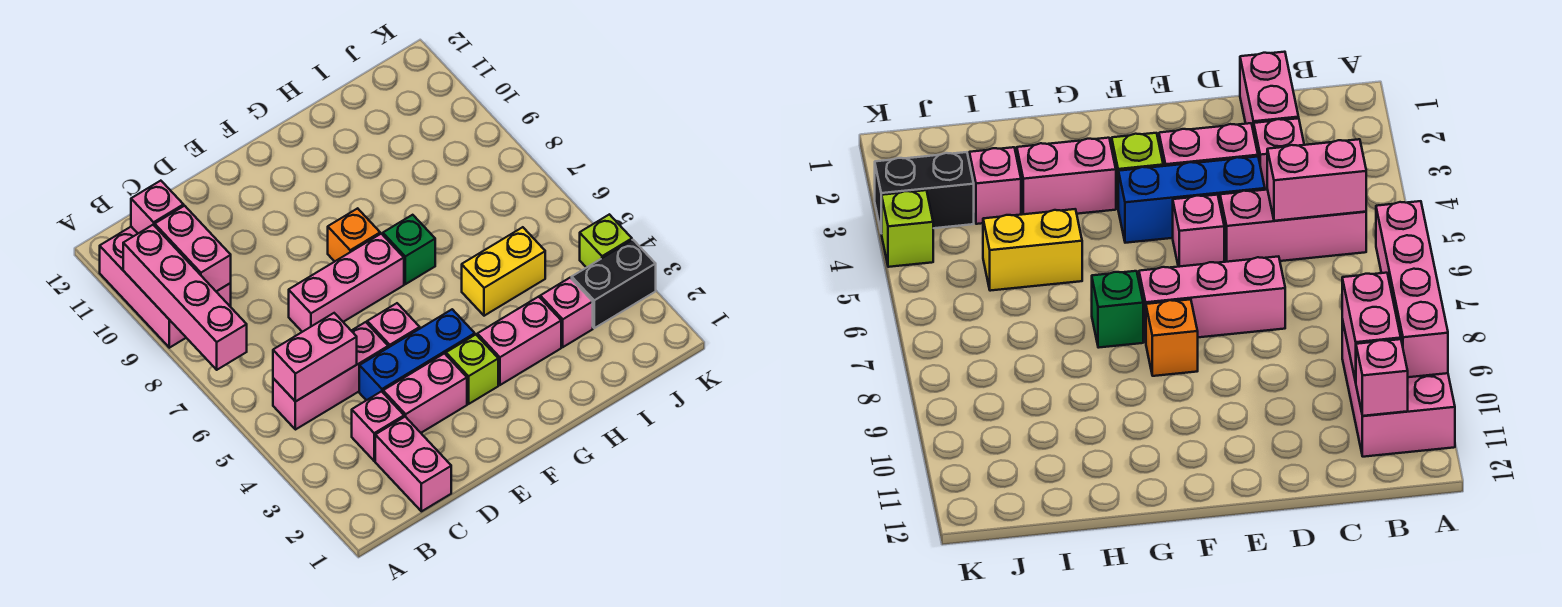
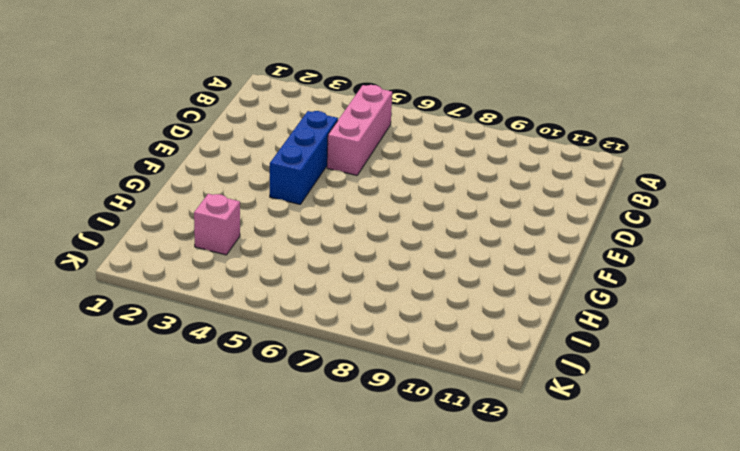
none -> pink 2x3 brick [100,227,231,348]
none -> pink 1x2 brick [375,417,451,511]
none -> pink 1x1 brick [352,392,404,461]

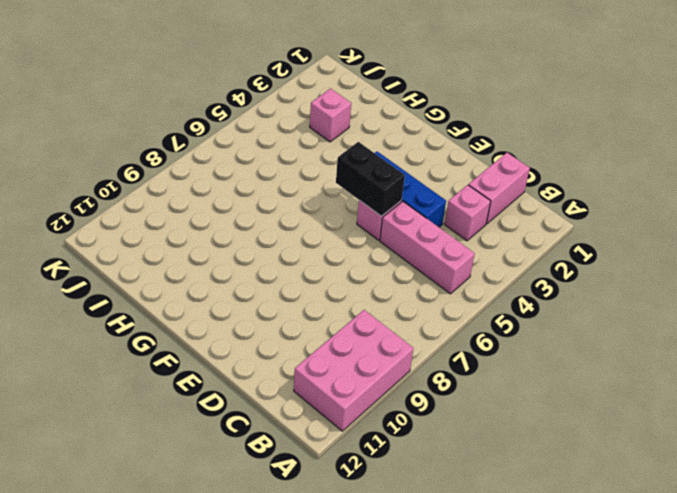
black 1x2 brick [336,142,405,216] -> black 1x2 brick moved to [572,240,656,328]
none -> pink 1x2 brick [383,354,467,433]
none -> pink 1x3 brick [289,234,404,332]
none -> lime 1x1 brick [446,335,498,404]

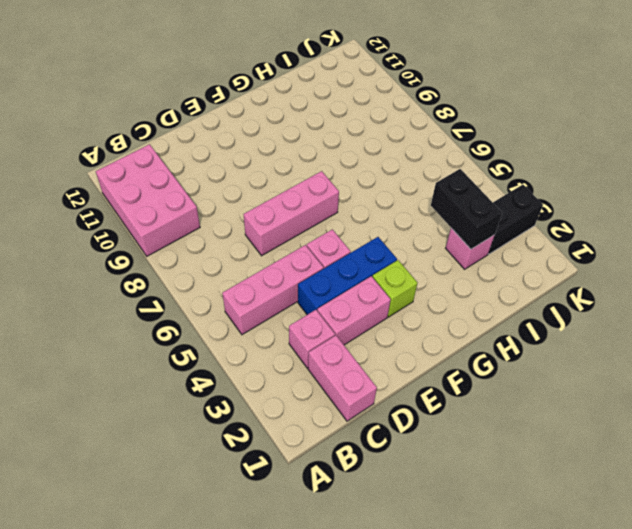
black 1x2 brick [431,169,502,249] -> none
none -> orange 1x1 brick [328,208,380,261]
none -> pink 1x2 brick [477,297,561,385]
none -> green 1x1 brick [383,215,435,284]

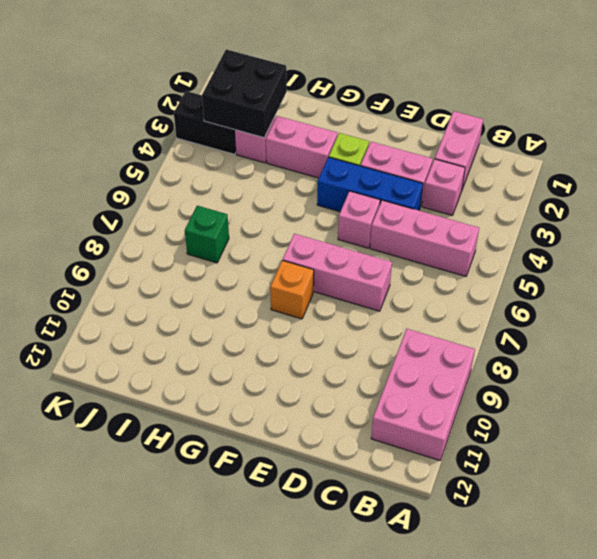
black 2x2 brick [202,49,287,138] -> none
green 1x1 brick [185,206,229,263] -> green 1x1 brick moved to [383,215,435,284]
none -> yellow 1x2 brick [462,227,545,316]
none -> lime 1x1 brick [580,214,632,268]
none -> pink 1x4 brick [123,225,247,370]

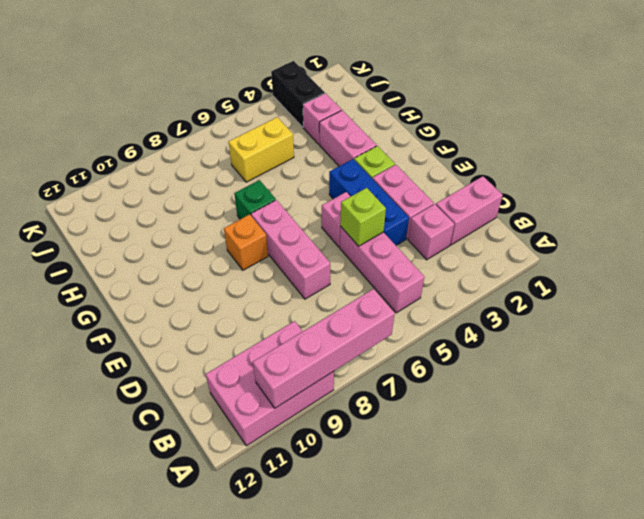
lime 1x1 brick [340,188,386,246] -> lime 1x1 brick moved to [580,214,632,268]
yellow 1x2 brick [229,117,294,182] -> yellow 1x2 brick turned to [462,227,545,316]
none -> pink 1x2 brick [273,313,357,402]
none -> pink 1x2 brick [155,206,231,291]
none -> pink 1x1 brick [131,181,184,233]

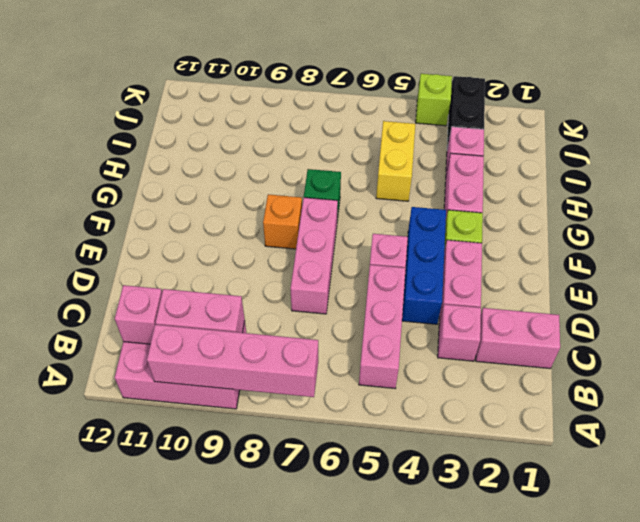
none -> pink 1x2 brick [273,313,357,402]

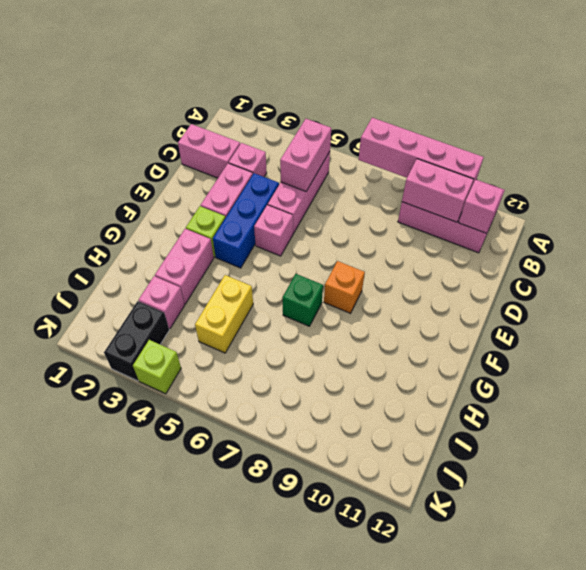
none -> pink 1x3 brick [289,234,404,332]

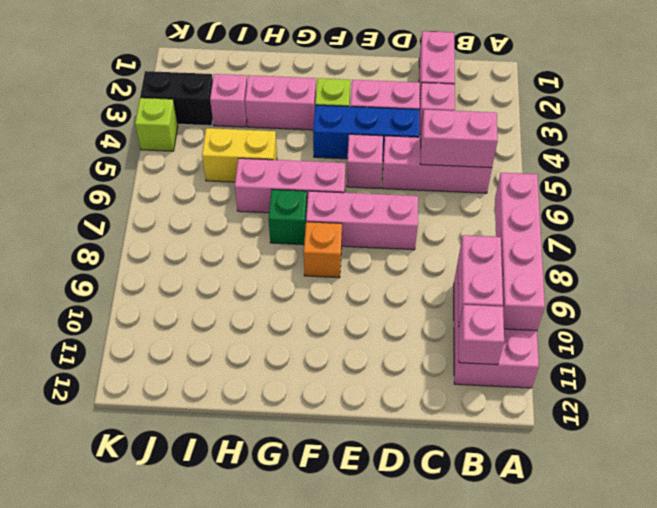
pink 1x3 brick [235,158,345,213] -> none

